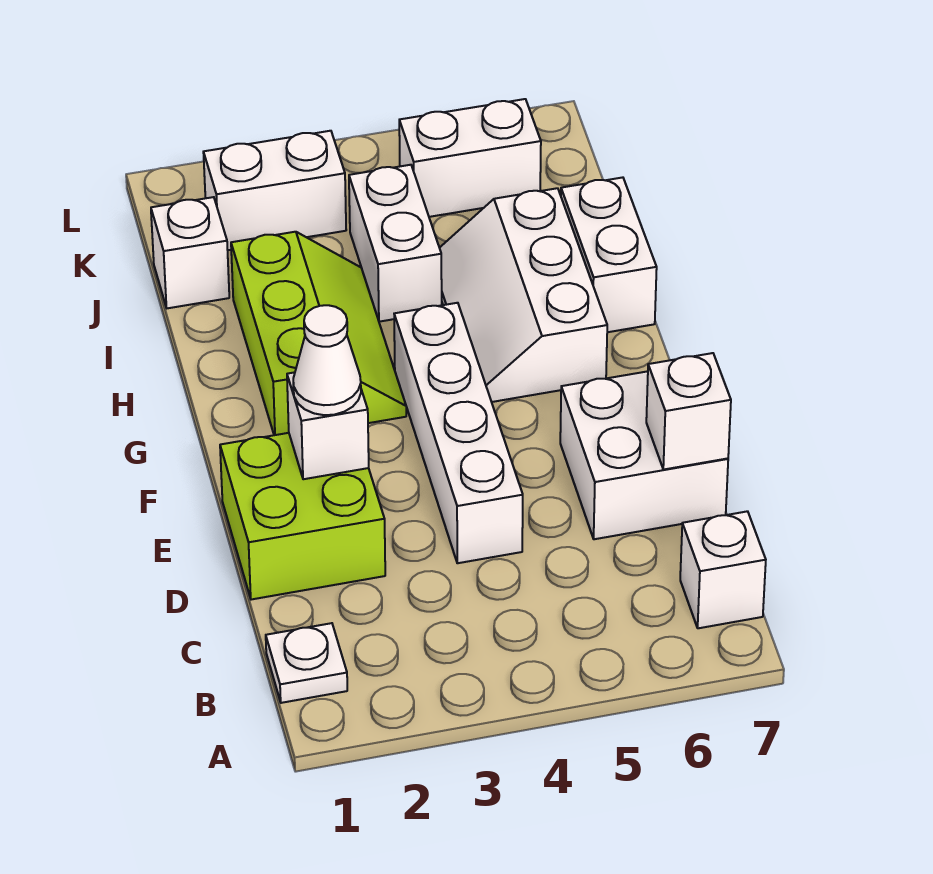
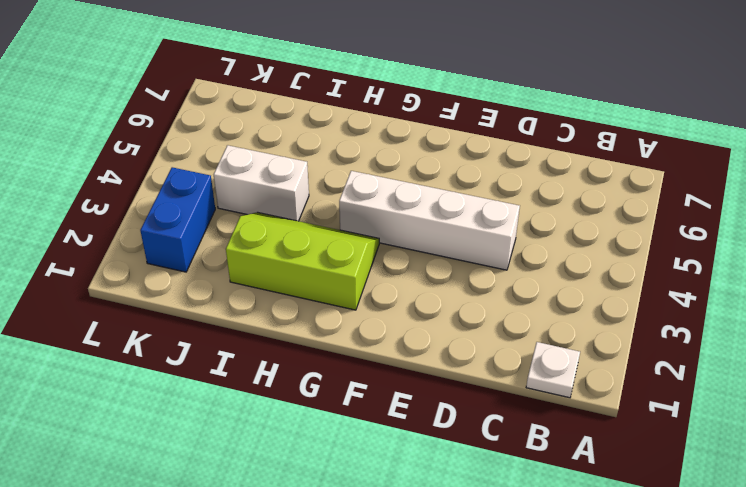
blue 1x2 brick [140,167,215,272] -> white 1x2 brick [203,131,346,250]
none -> white 1x1 brick [680,511,766,628]
none -> lime 2x2 brick [220,433,385,600]
none -> white 2x2 brick [560,371,728,539]

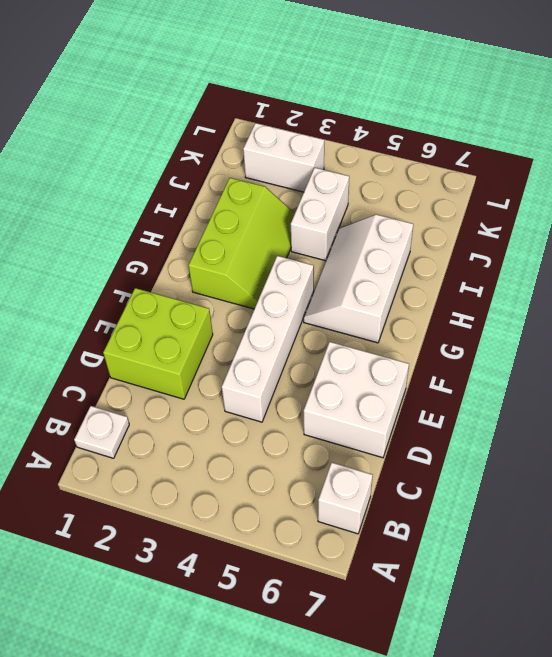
none -> white 1x2 brick [561,177,657,332]
none -> white 1x1 brick [151,197,229,308]
none -> white 1x2 brick [399,99,541,217]

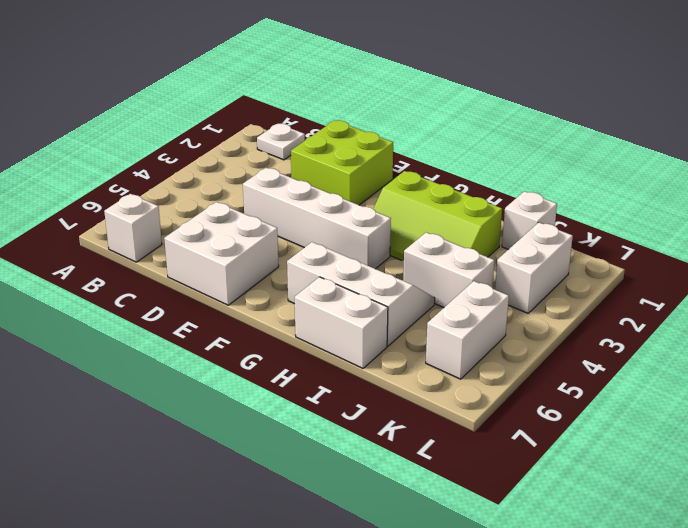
none -> white 1x1 brick [646,353,731,469]
none -> white 1x1 brick [287,372,369,479]
none -> white 1x1 cone [293,305,361,415]

